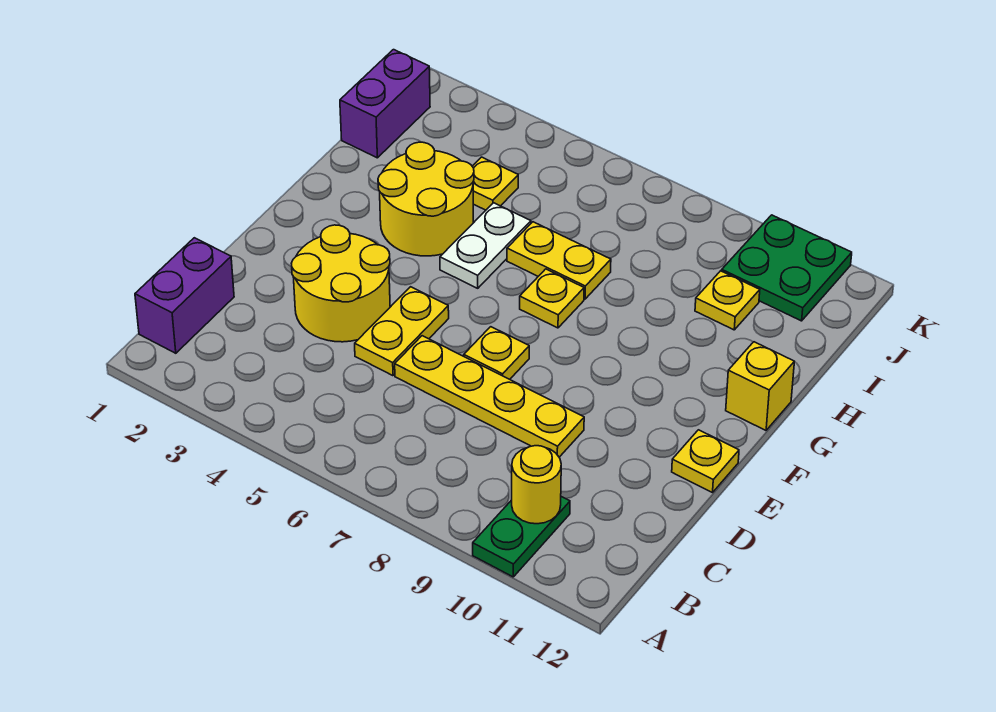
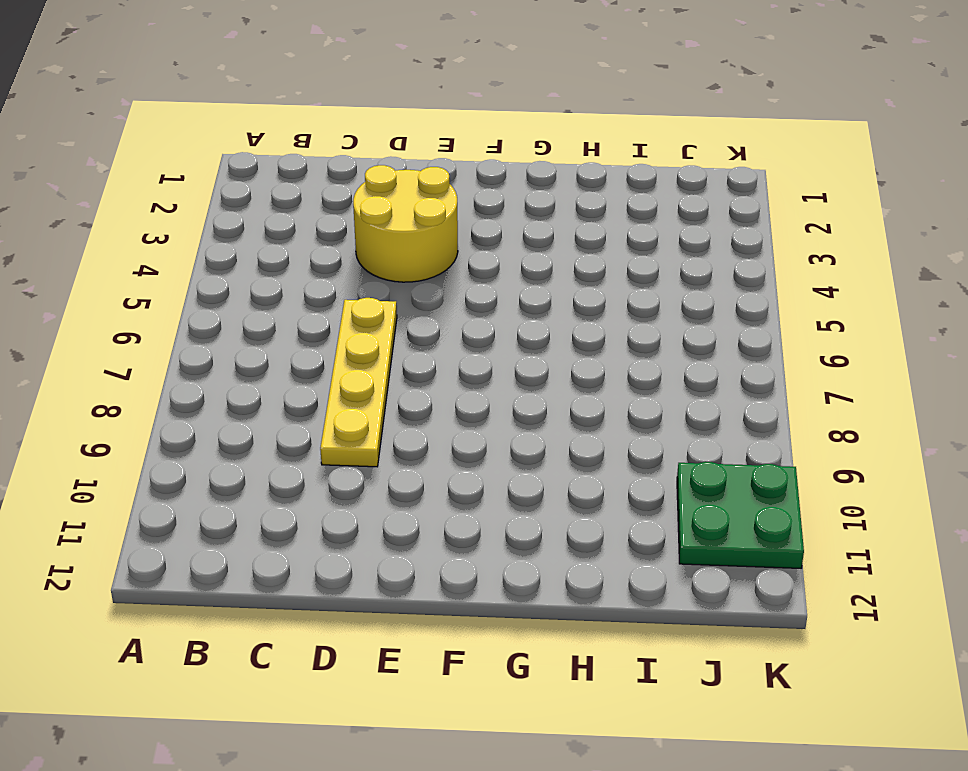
none -> green 1x2 plate [473,497,570,577]
none -> purple 1x2 brick [135,238,234,353]
none -> yellow 1x2 plate [355,287,449,376]

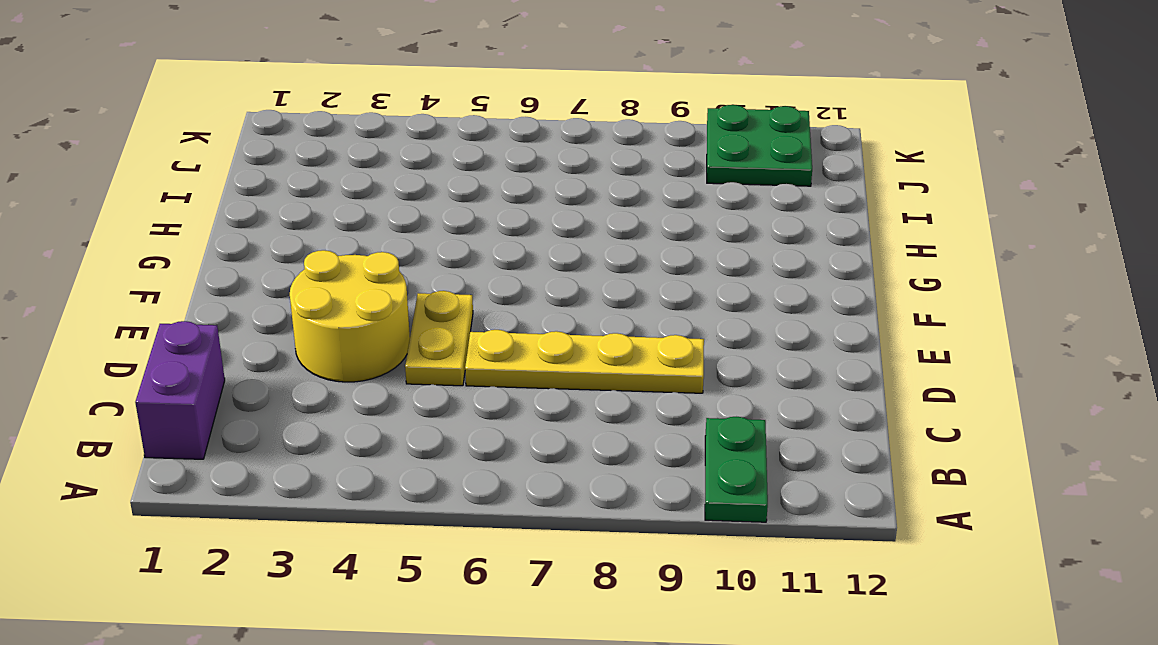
none -> yellow 1x1 plate [464,327,529,379]
none -> yellow 1x1 plate [672,430,739,493]
none -> yellow 2x2 round brick [378,142,474,256]

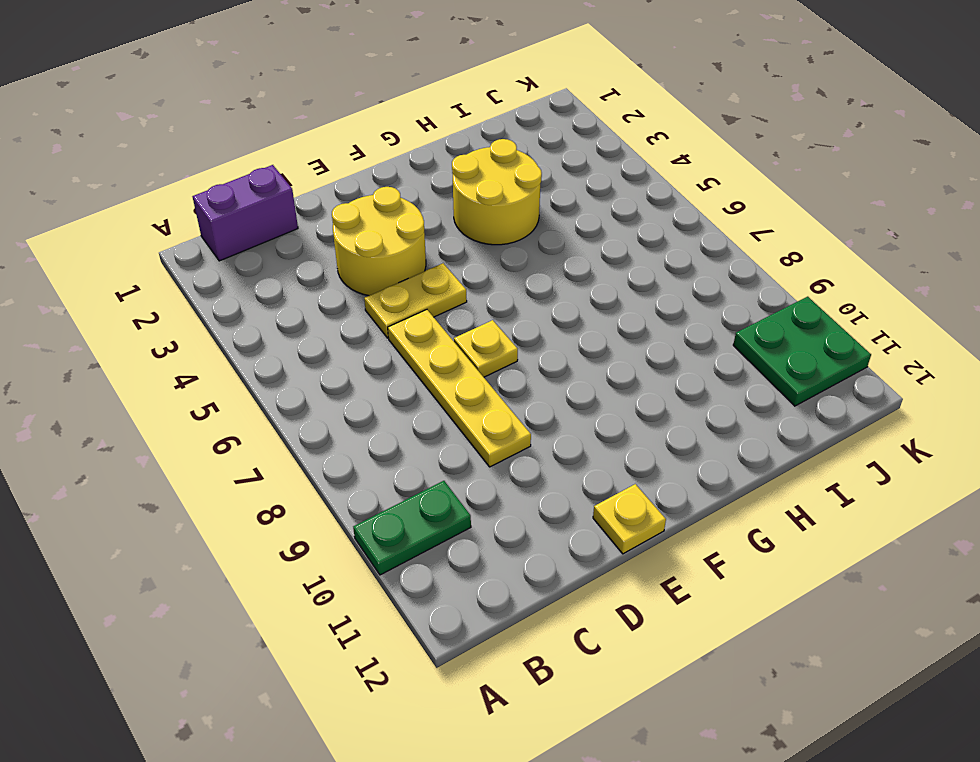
none -> white 1x2 plate [440,203,531,288]
none -> yellow 1x1 plate [520,269,584,328]
none -> yellow 1x1 brick [726,342,794,430]

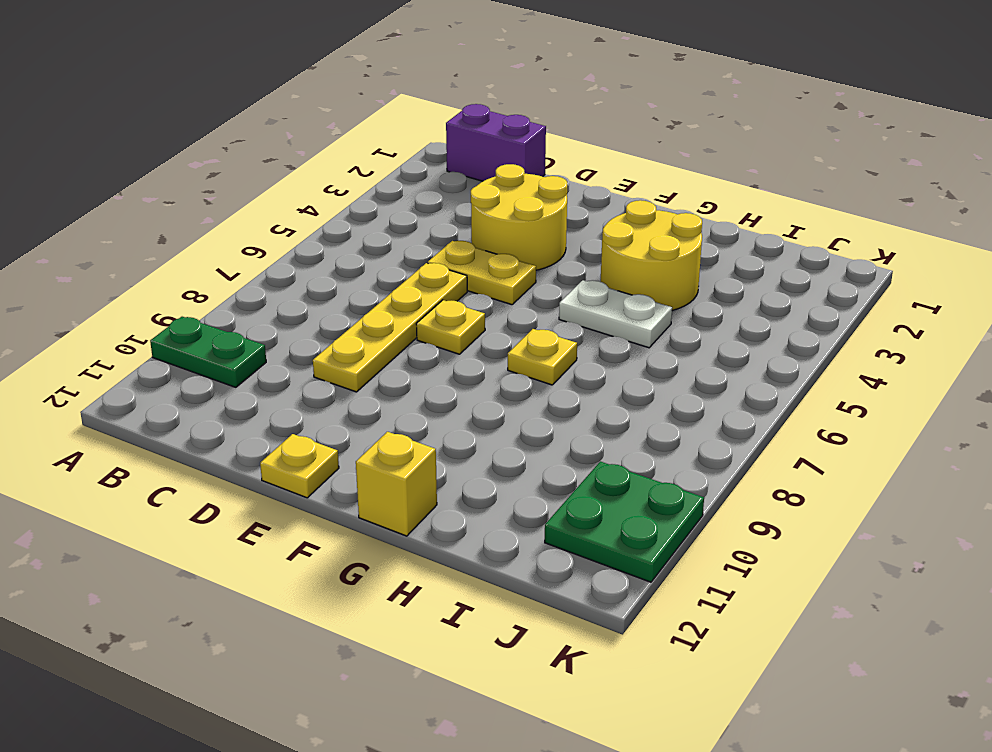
none -> yellow 1x2 plate [507,222,611,299]
none -> purple 1x2 brick [340,50,430,158]
none -> yellow 1x1 plate [472,157,518,210]

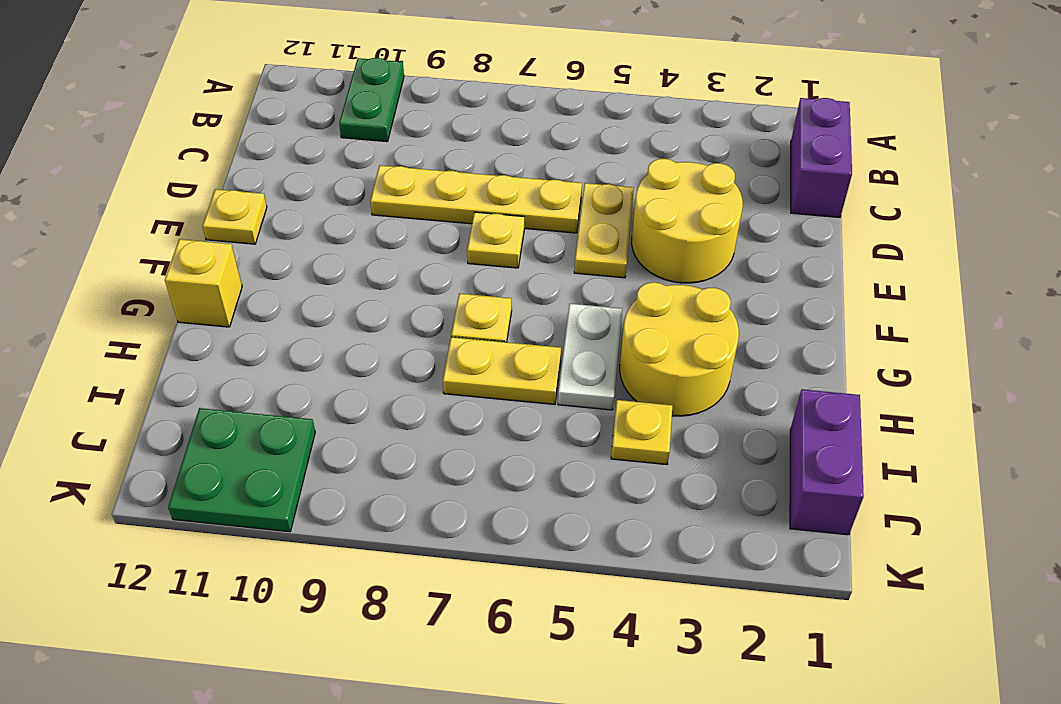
none -> yellow 1x1 plate [695,271,760,330]
none -> yellow 1x1 round brick [512,446,561,524]

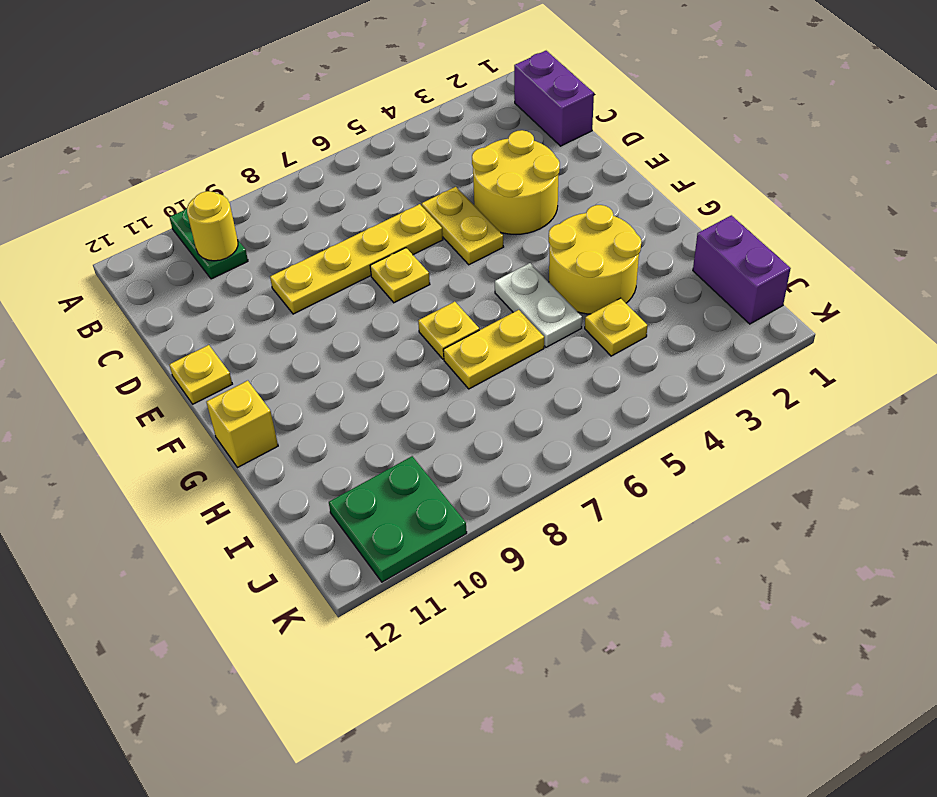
none -> yellow 1x1 plate [695,271,760,330]

